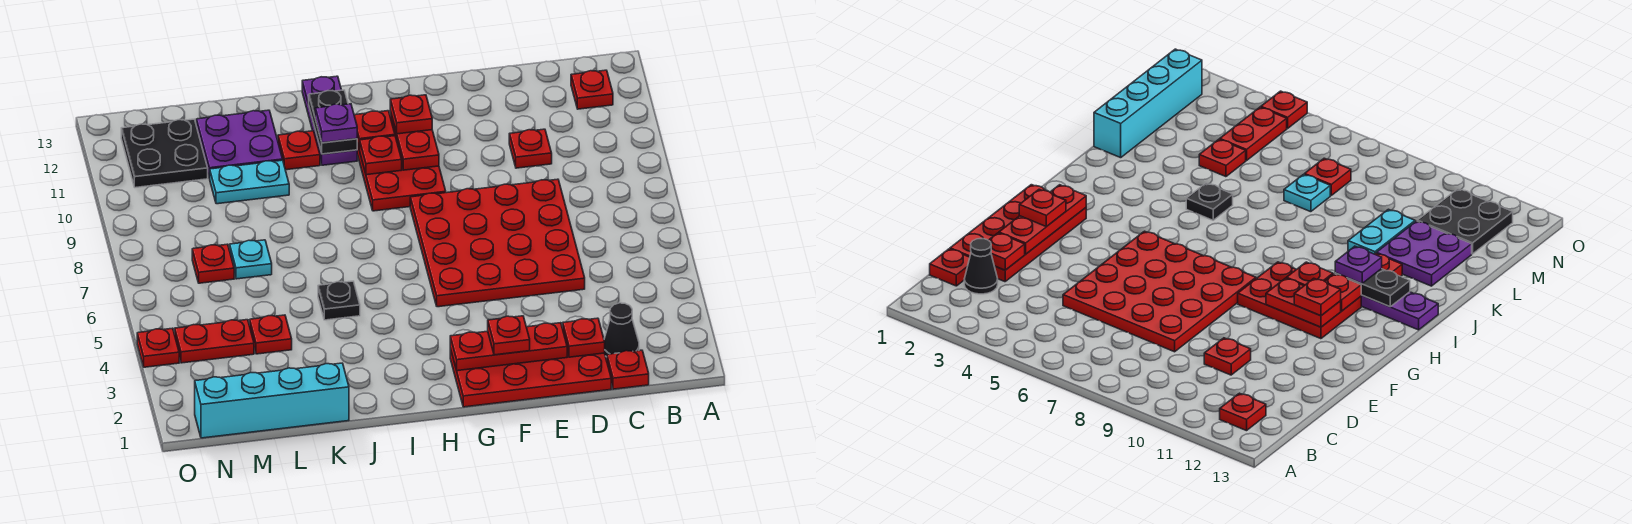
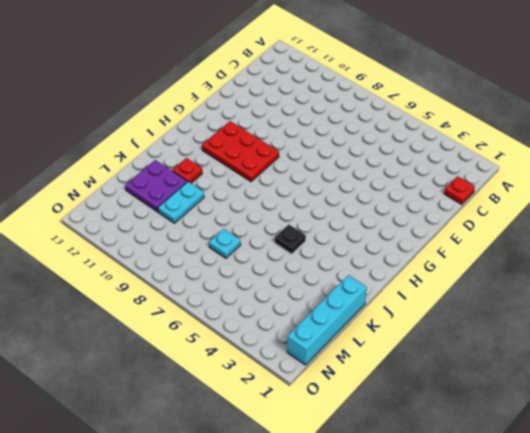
none -> red 1x1 plate [571,70,613,109]
none -> black 1x1 cone [604,303,639,357]
none -> red 2x4 plate [450,348,611,407]

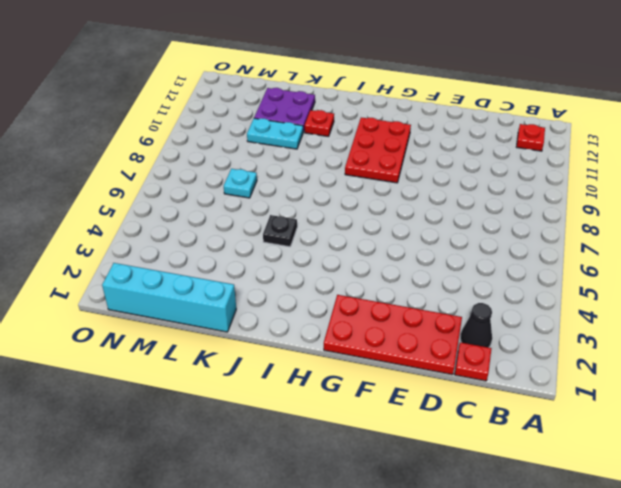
none -> red 4x4 plate [410,179,585,307]
none -> red 1x1 plate [509,129,552,168]
none -> purple 1x3 plate [302,76,357,165]

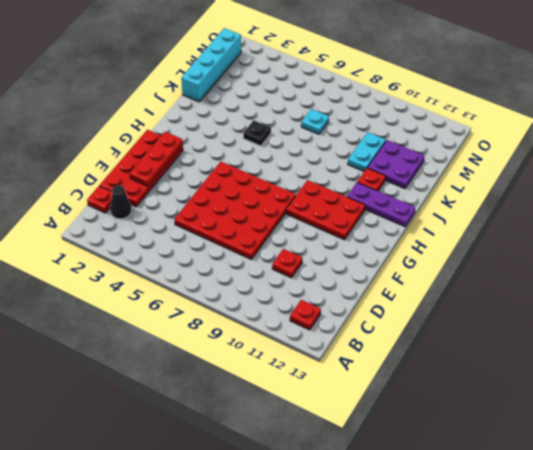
none -> red 1x1 plate [250,315,292,354]
none -> red 1x2 plate [175,320,254,363]
none -> red 1x1 plate [192,244,234,283]

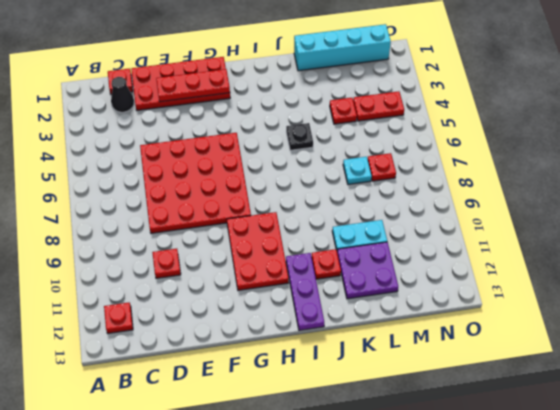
none -> black 2x2 plate [121,119,208,188]
none -> red 1x1 plate [137,328,179,367]
none -> red 1x1 plate [563,318,605,357]

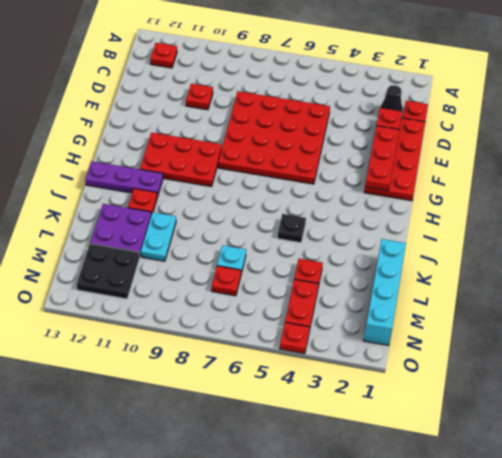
none -> red 1x2 plate [390,111,439,170]
none -> red 1x1 plate [359,136,402,175]
none -> red 1x1 plate [354,111,395,149]

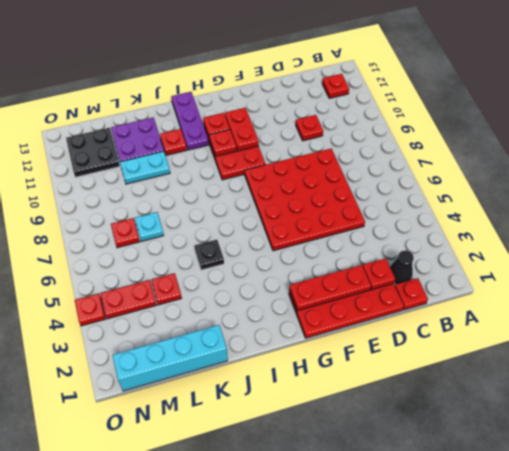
none -> black 1x2 plate [309,90,357,154]
none -> red 1x1 plate [488,316,530,355]
none -> red 1x1 plate [390,95,432,134]

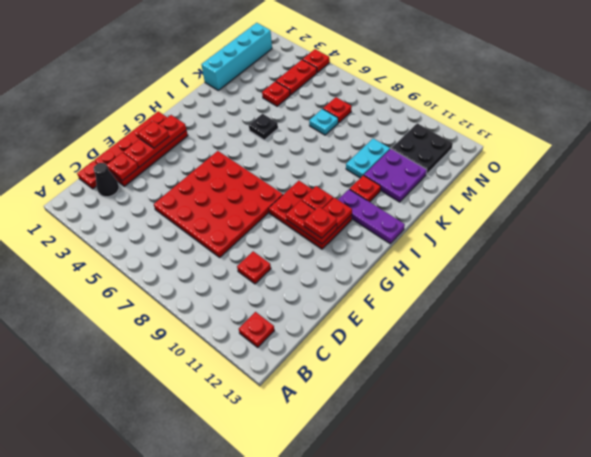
none -> black 1x2 plate [309,90,357,154]
none -> purple 1x1 plate [315,104,357,143]

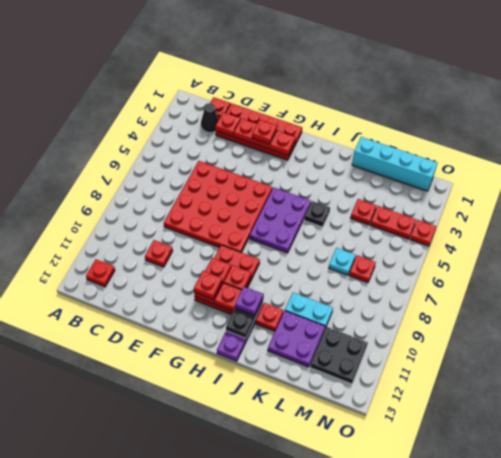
purple 2x3 plate [250,187,311,253] -> none

